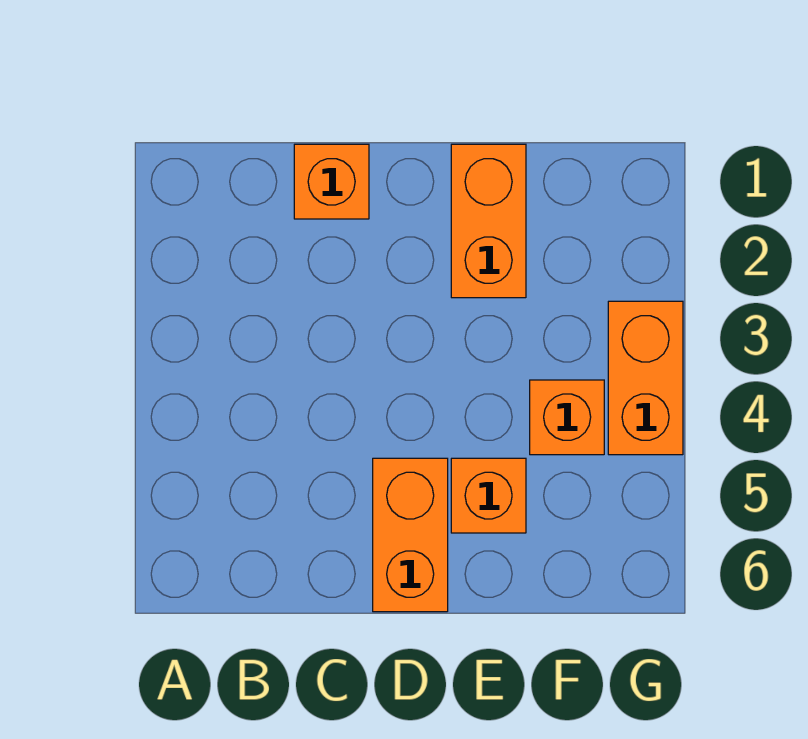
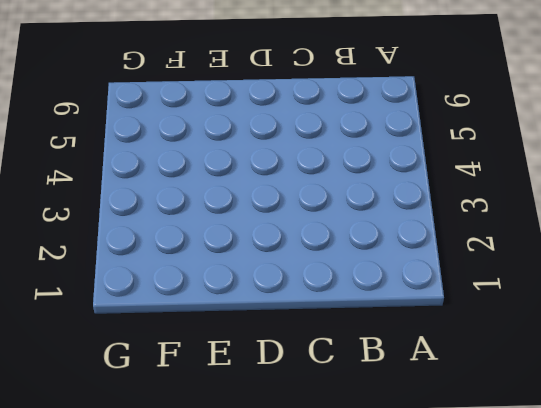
none -> orange 1x1 brick [294,144,369,219]
none -> orange 1x2 brick [373,458,448,612]

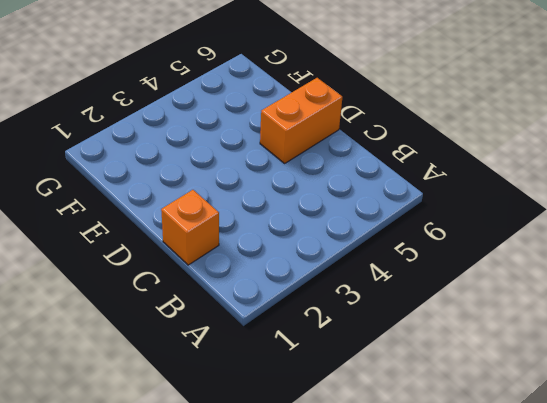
none -> orange 1x2 brick [451,144,526,298]
none -> orange 1x1 brick [451,458,526,533]

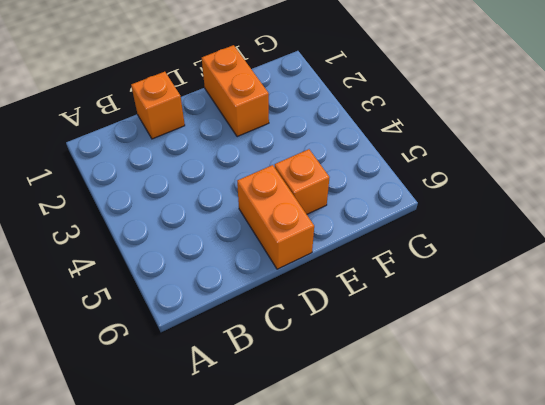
none -> orange 1x1 brick [530,380,604,455]
none -> orange 1x2 brick [608,301,683,455]

